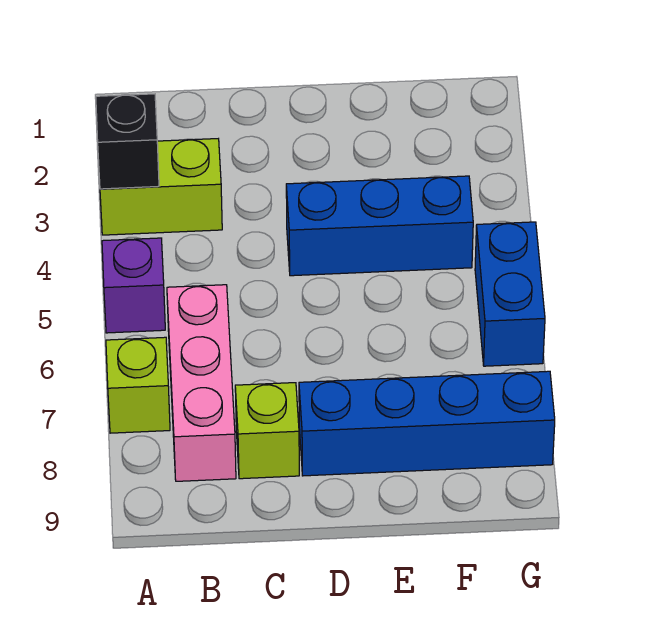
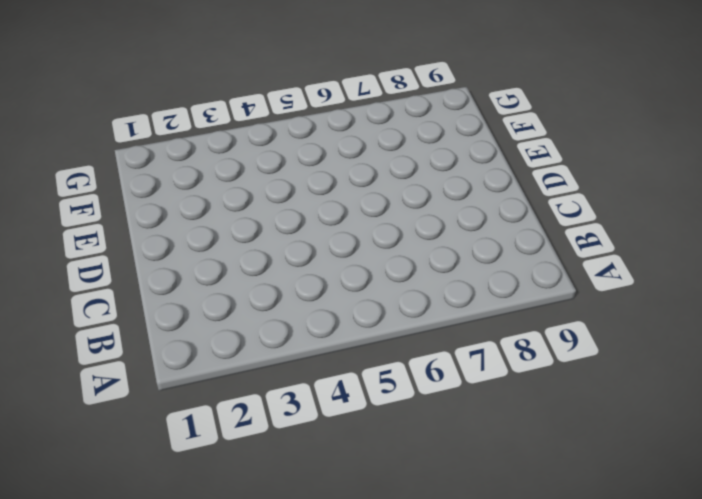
none -> lime 1x2 brick [100,139,222,235]
none -> purple 1x1 brick [102,238,165,333]

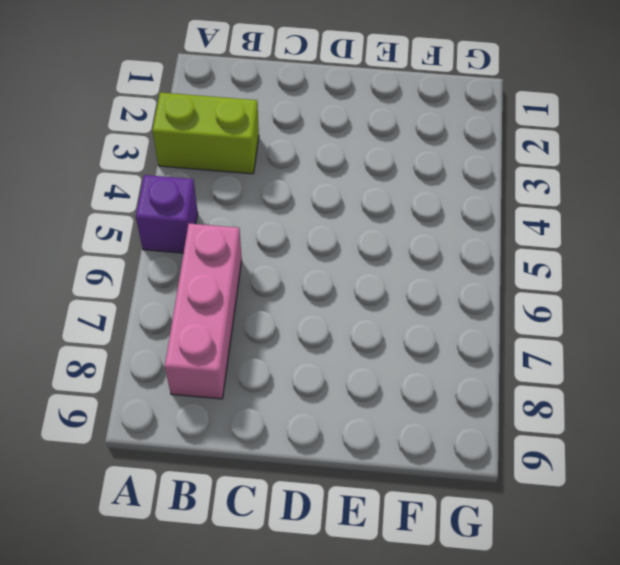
none -> lime 1x1 brick [106,337,170,433]
none -> lime 1x1 brick [235,383,299,479]

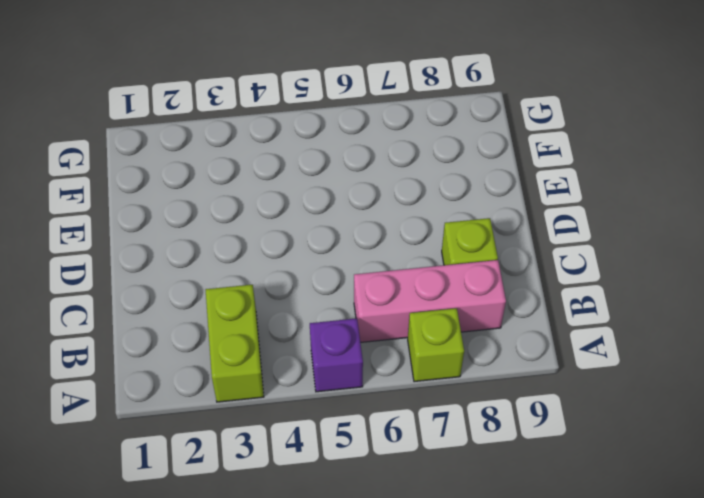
none -> blue 1x3 brick [286,176,473,276]
none -> blue 1x4 brick [299,371,555,476]

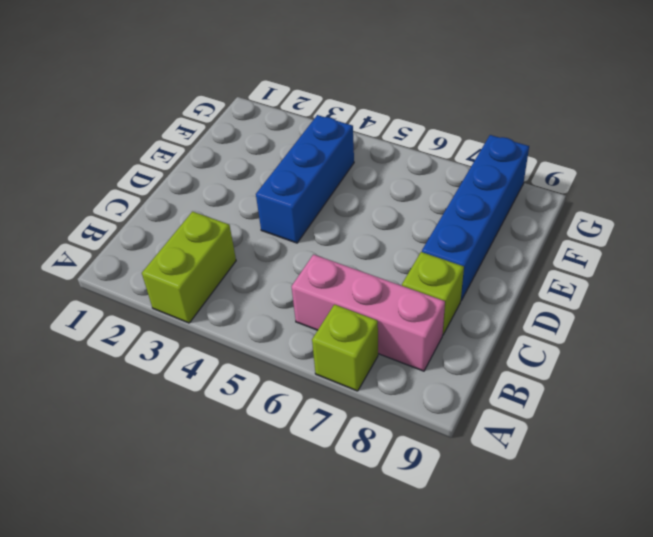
none -> purple 1x1 brick [102,238,165,333]
none -> blue 1x2 brick [475,222,545,366]

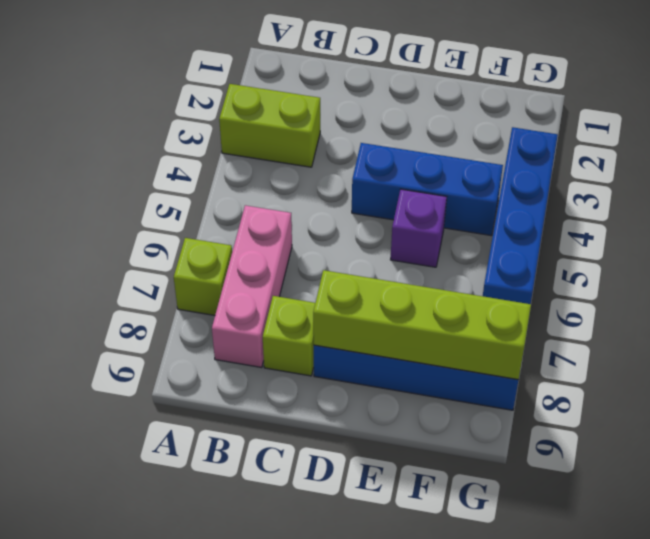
lime 1x4 brick [313,270,531,380] -> none
purple 1x1 brick [391,189,447,267] -> purple 1x1 brick moved to [102,238,165,333]
blue 1x4 brick [483,127,558,304] -> blue 1x2 brick [475,222,545,366]
none -> black 1x1 brick [96,94,159,189]

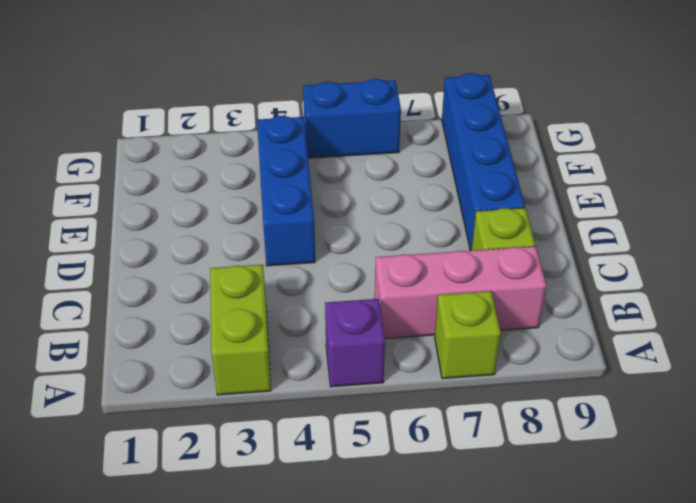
none -> black 1x1 brick [96,94,159,189]

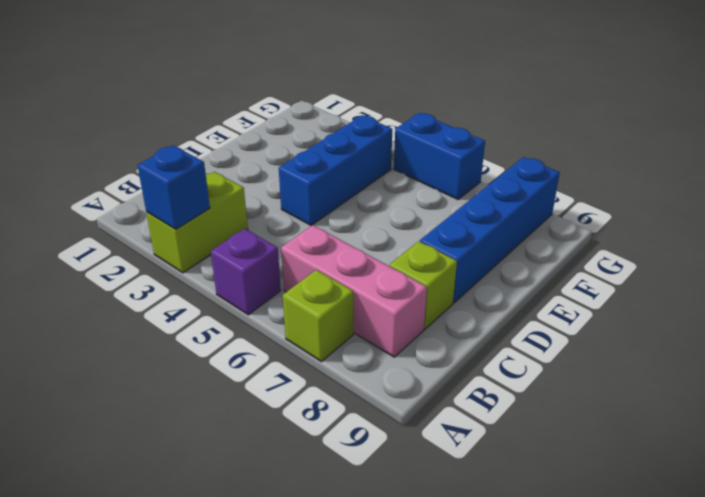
blue 1x1 brick [137,145,210,229] -> black 1x1 brick [96,94,159,189]

